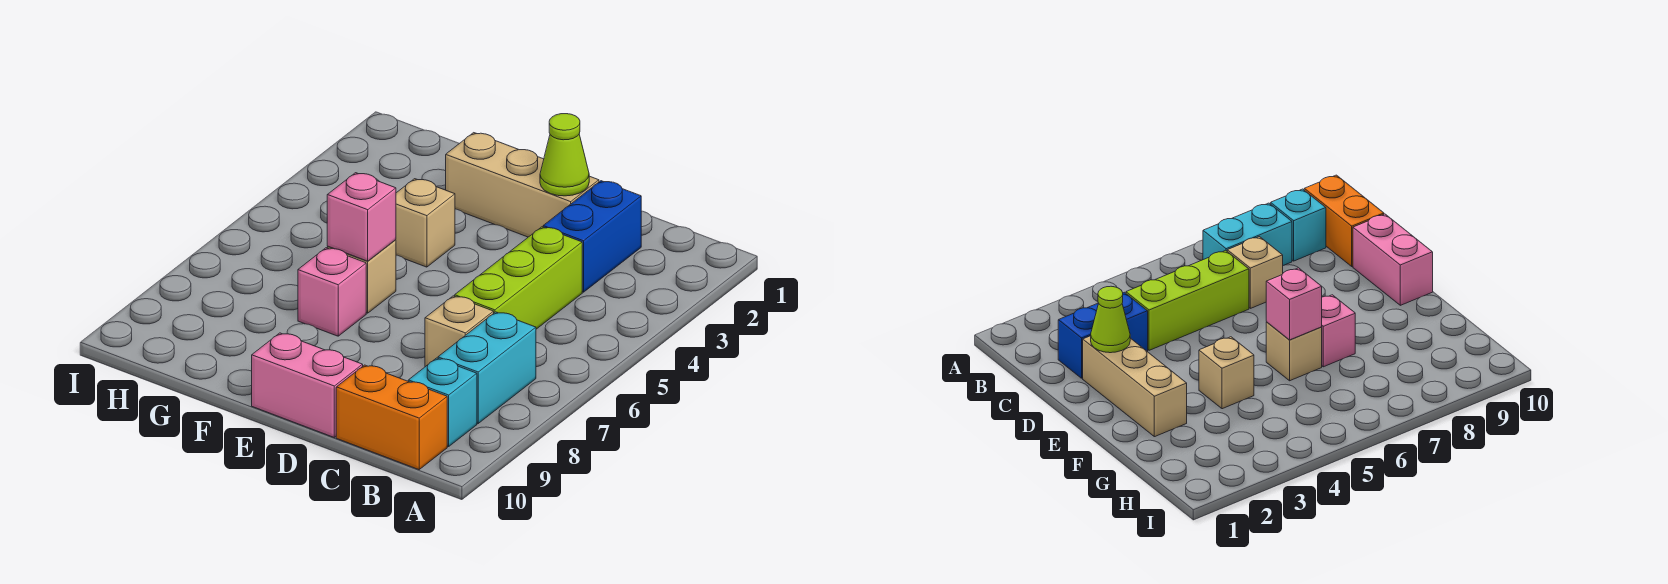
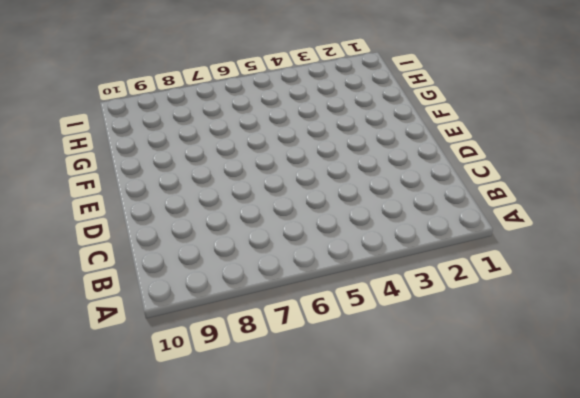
none -> cyan 1x2 brick [438,312,536,423]
none -> cyan 1x1 brick [408,358,477,447]
none -> orange 1x2 brick [336,365,447,470]

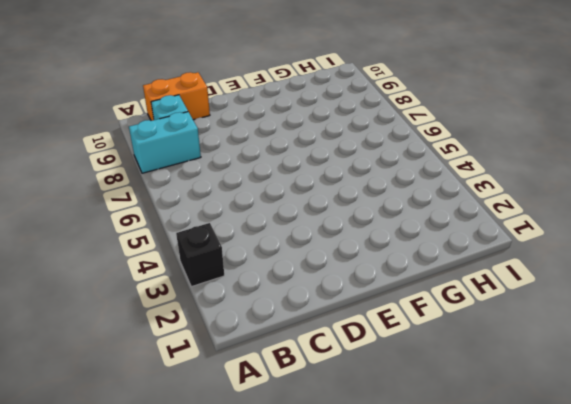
black 1x1 brick [176,223,224,287] -> none
cyan 1x2 brick [129,112,201,173] -> cyan 1x2 brick turned to [438,312,536,423]
none -> blue 1x2 brick [543,181,641,292]
none -> lime 1x3 brick [455,227,582,329]
none -> tan 1x1 brick [425,296,494,367]

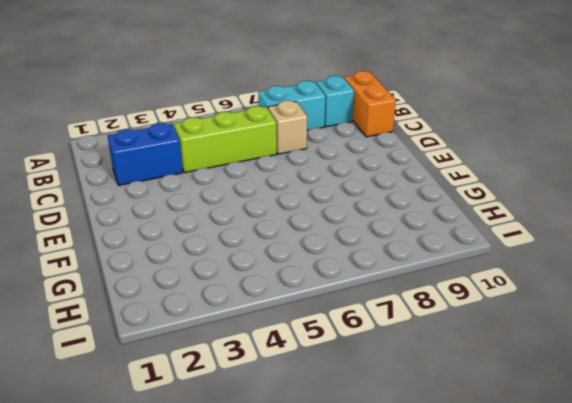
none -> tan 1x3 brick [446,133,599,237]
none -> pink 1x2 brick [252,333,363,437]
none -> tan 1x1 brick [396,179,455,267]

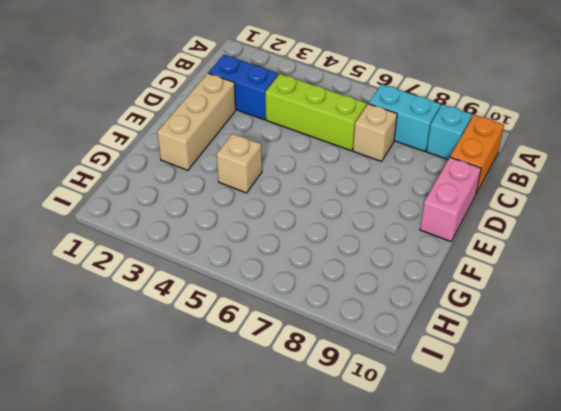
none -> tan 1x1 brick [327,240,396,313]
none -> pink 1x1 brick [298,248,366,336]
none -> lime 1x1 cone [540,114,589,196]

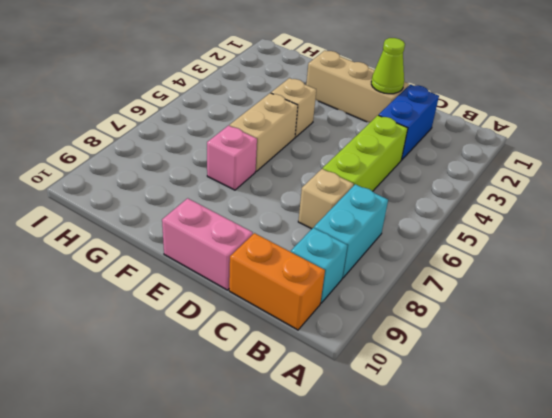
tan 1x2 brick [230,93,298,171] -> tan 1x1 brick [327,240,396,313]
none -> pink 1x1 brick [327,173,396,261]

